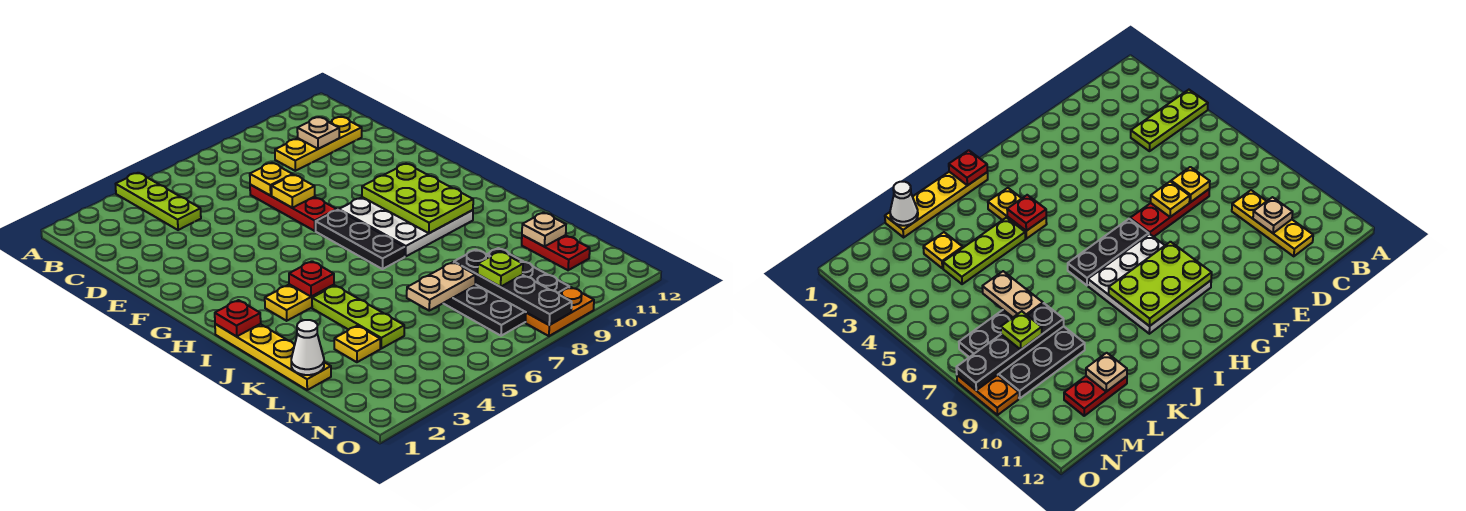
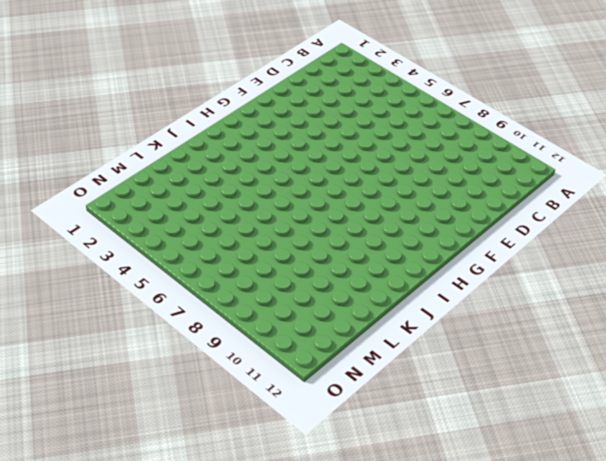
none -> lime 1x3 plate [116,173,201,230]
none -> yellow 1x3 plate [275,117,362,171]
none -> red 1x3 plate [250,185,337,231]

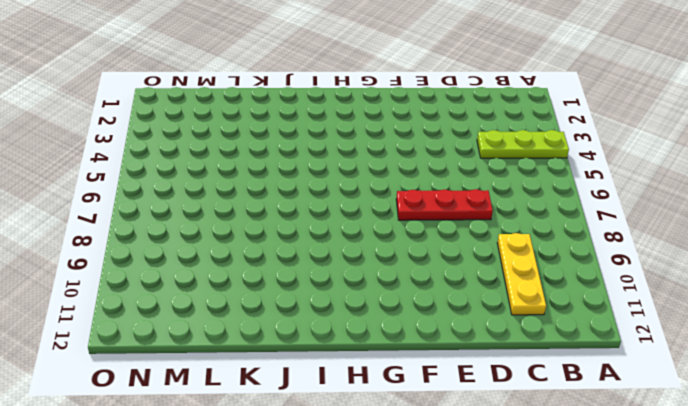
none -> black 1x3 plate [316,210,405,269]
none -> white 3x3 plate [339,197,473,256]
none -> yellow 1x4 plate [215,324,331,390]

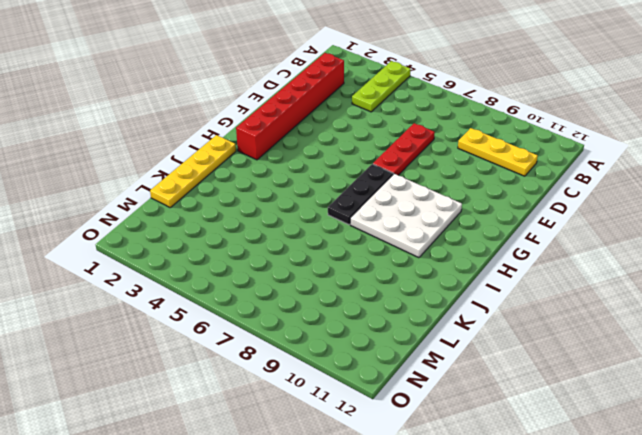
red 1x6 brick [236,53,344,160] -> none
none -> yellow 1x2 plate [265,284,334,321]
none -> lime 1x3 plate [312,286,404,349]
none -> yellow 1x1 plate [334,326,380,362]

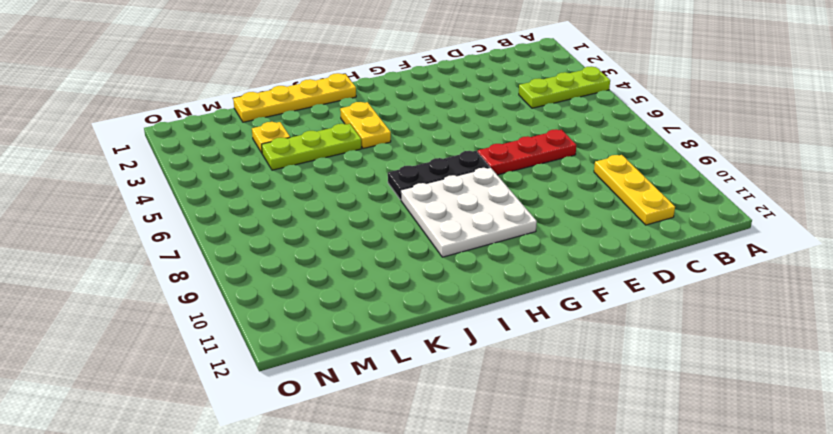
none -> black 3x3 plate [443,248,569,336]
none -> red 1x2 plate [522,235,590,270]
none -> orange 1x2 plate [526,287,594,336]

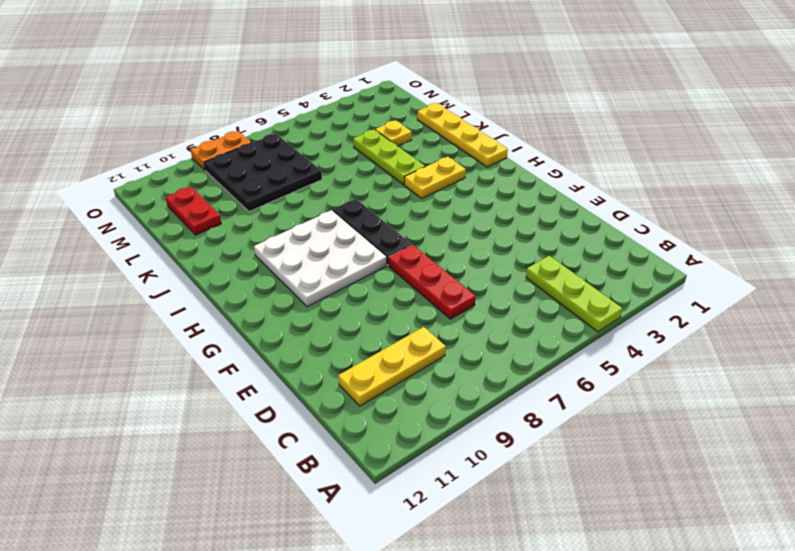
none -> tan 1x1 plate [297,117,339,149]
none -> yellow 1x1 plate [250,163,293,196]
none -> yellow 1x1 plate [271,175,315,208]

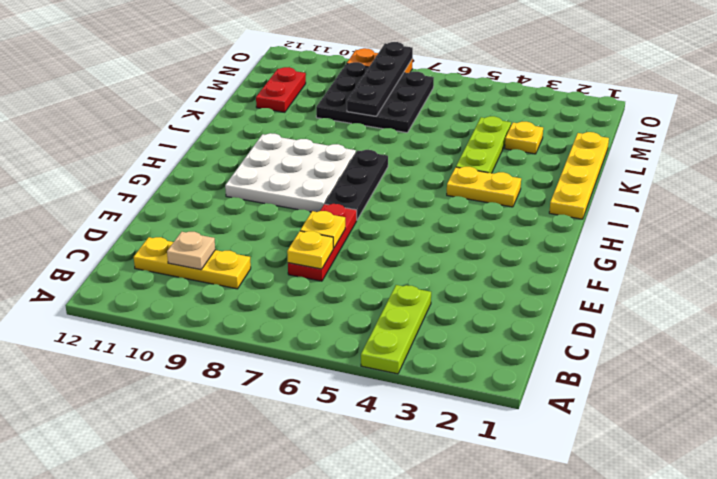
none -> lime 2x3 plate [362,164,473,233]
none -> red 1x1 plate [215,300,261,336]
none -> red 1x1 plate [289,261,334,297]

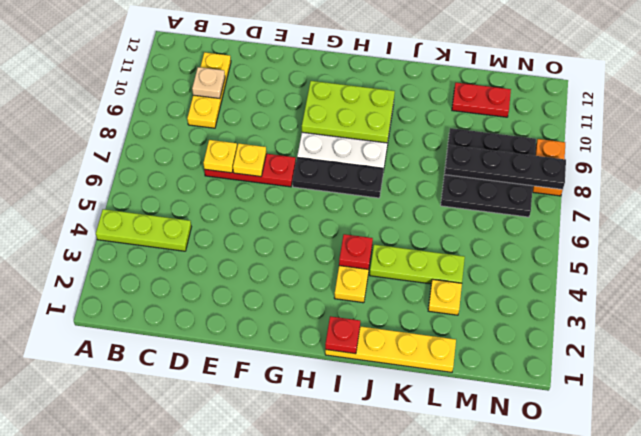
none -> white 1x1 cone [291,320,324,375]
none -> tan 1x2 plate [407,262,475,311]
none -> tan 1x1 plate [522,213,566,247]

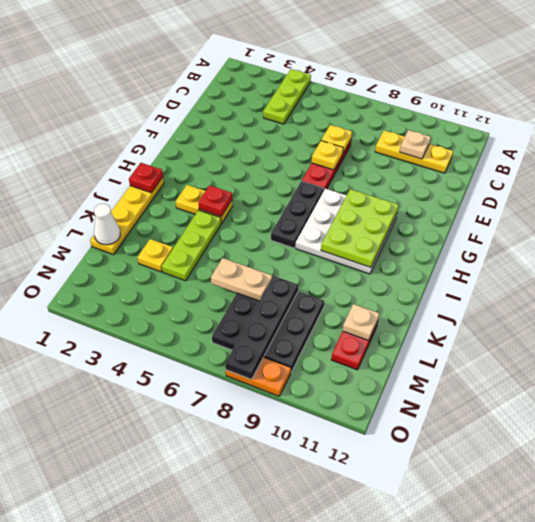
none -> lime 1x1 plate [478,252,523,287]

